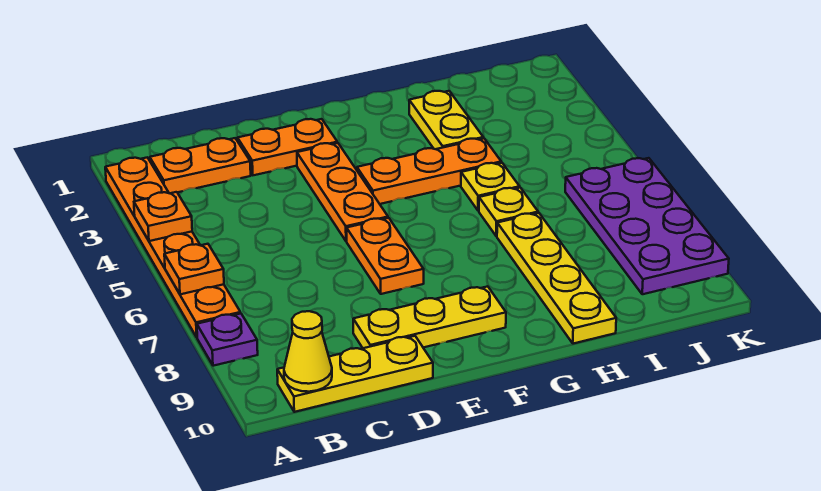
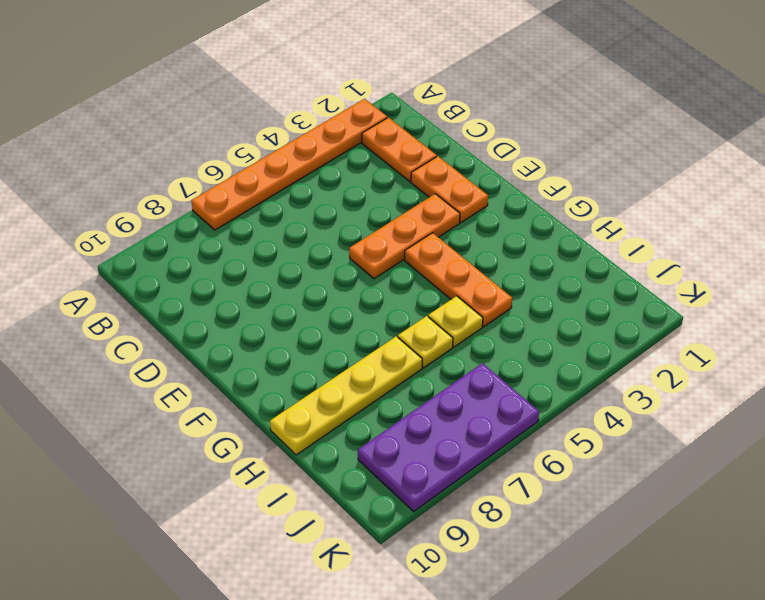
none -> purple 1x1 plate [197,314,258,366]
none -> yellow 1x3 plate [277,336,433,412]
none -> yellow 1x3 plate [353,286,506,348]

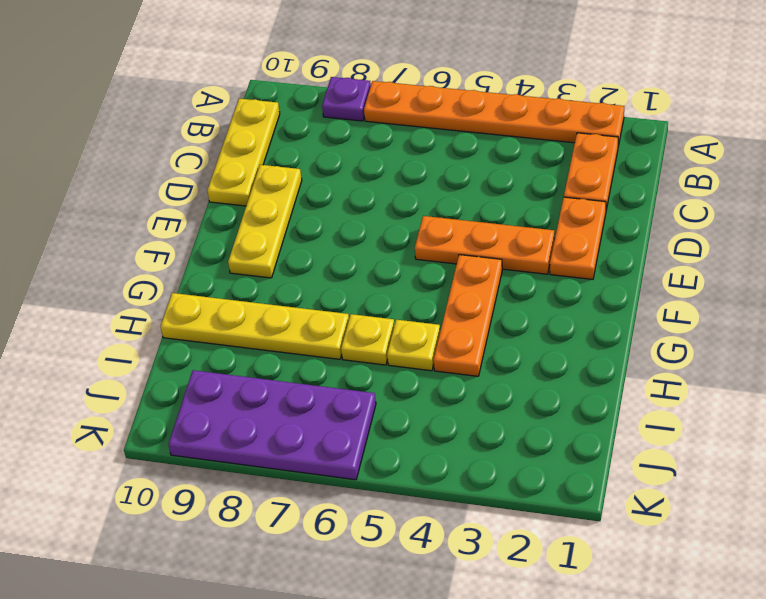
none -> orange 1x2 plate [347,218,424,294]
none -> yellow 1x2 plate [409,91,483,149]
none -> orange 1x1 plate [134,192,192,241]

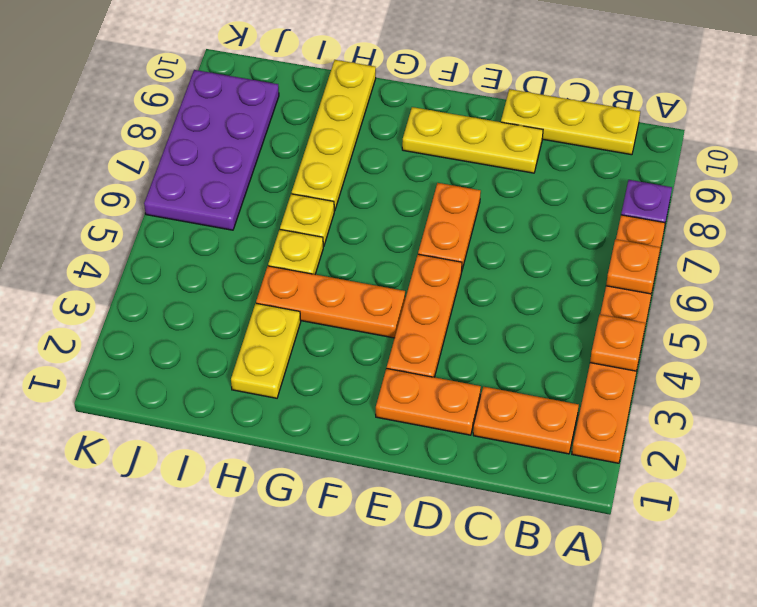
none -> yellow 1x1 cone [284,311,332,392]

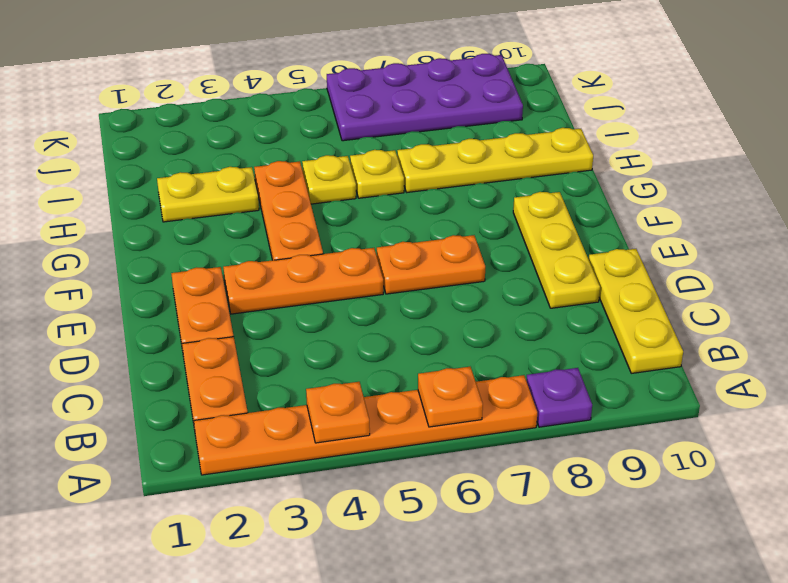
none -> yellow 1x1 cone [284,311,332,392]

